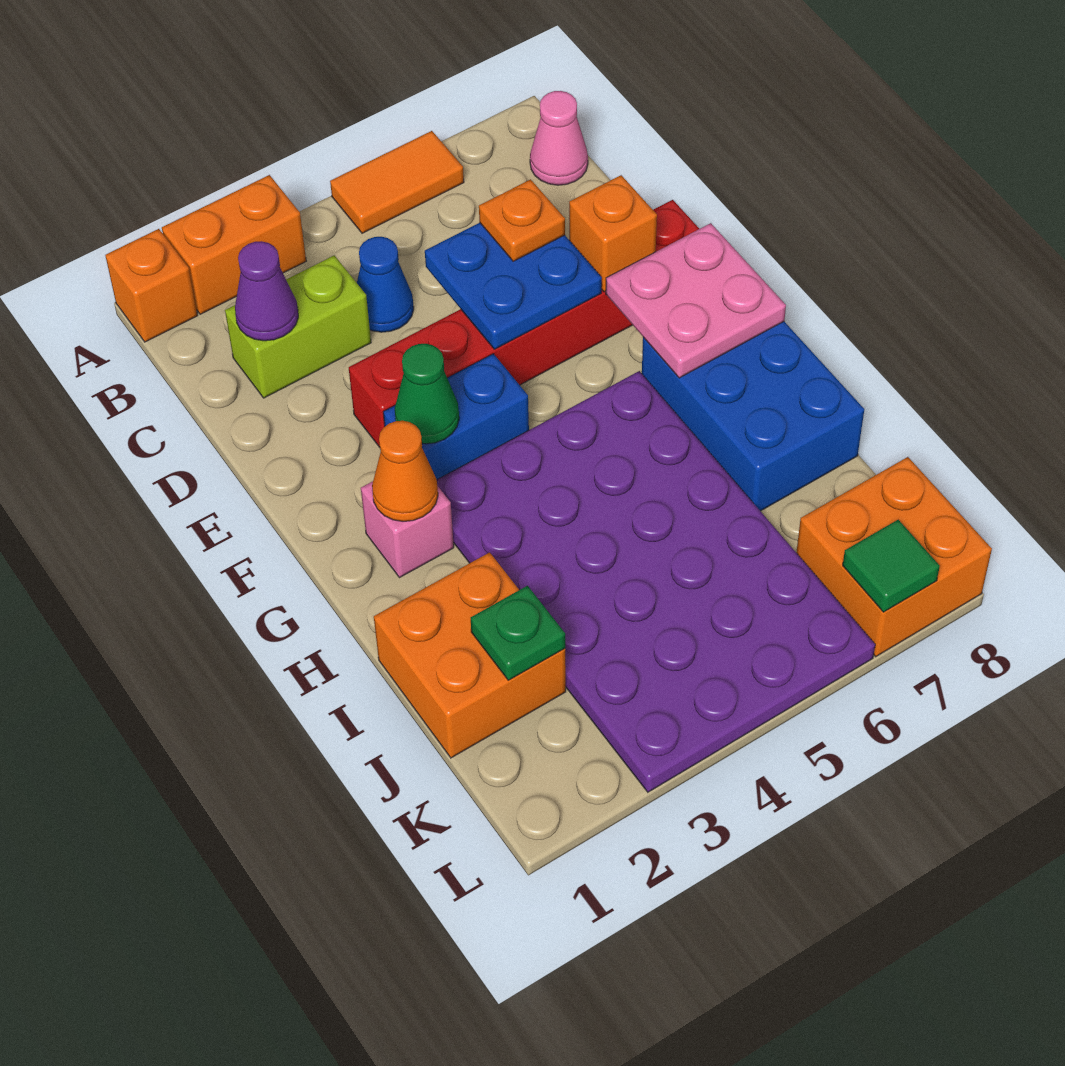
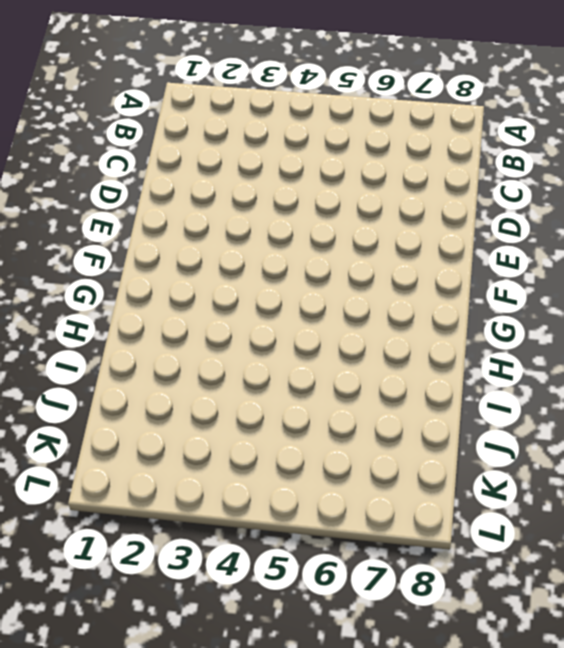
none -> orange 1x1 brick [105,229,198,342]
none -> orange 1x2 brick [162,175,306,314]
none -> orange 1x2 tile [330,131,464,233]

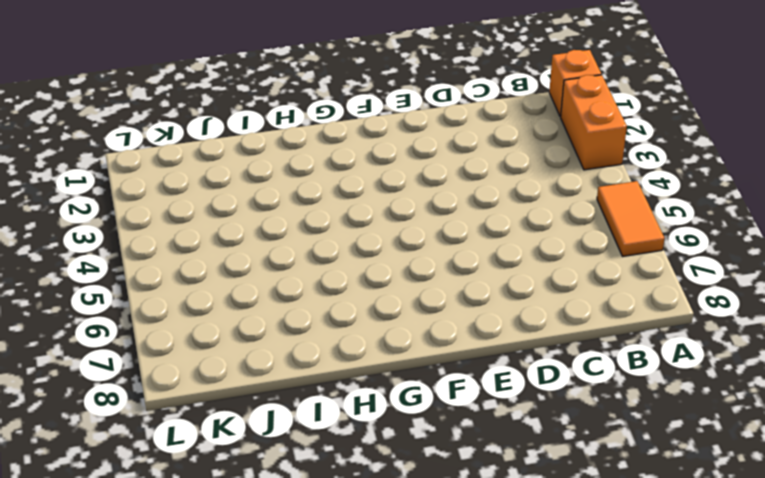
none -> pink 1x1 cone [530,91,588,185]
none -> lime 1x2 brick [225,255,371,398]
none -> blue 1x1 cone [357,237,414,332]

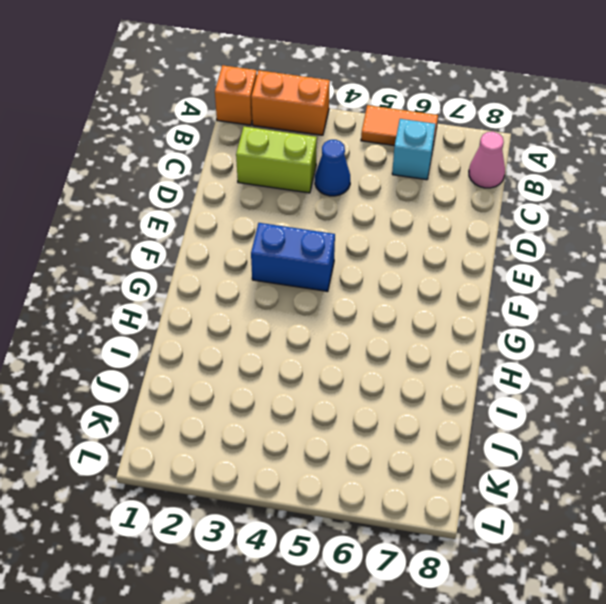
cyan 1x1 brick [392,119,435,180] -> none
none -> red 1x6 brick [349,200,699,447]
none -> pink 1x1 brick [361,481,454,578]
none -> purple 4x6 plate [437,371,875,792]

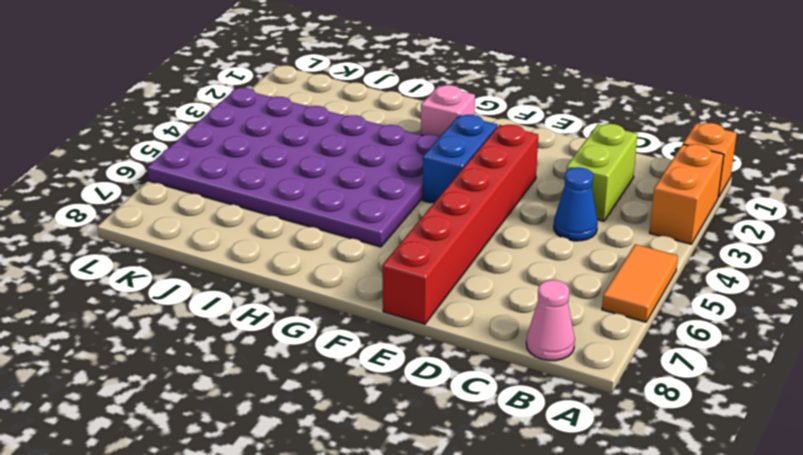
none -> blue 2x3 brick [642,322,864,511]
none -> orange 2x2 brick [374,552,566,758]
none -> orange 2x2 brick [796,457,992,657]

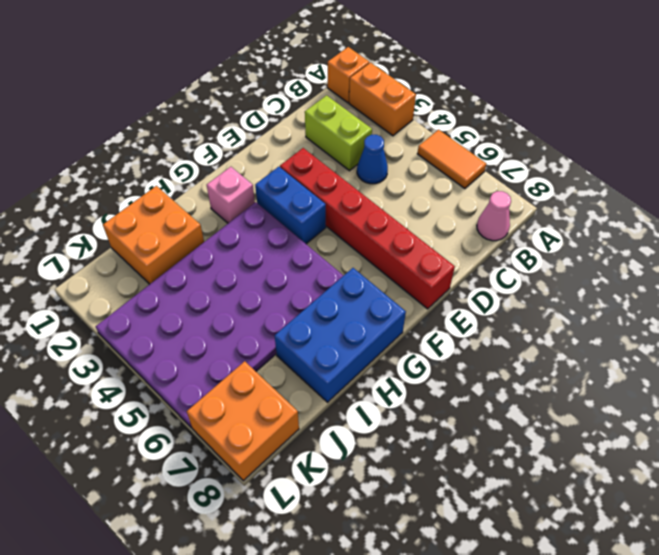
none -> purple 1x1 cone [235,241,298,341]
none -> blue 2x2 plate [425,223,602,349]
none -> orange 1x1 brick [569,175,657,292]

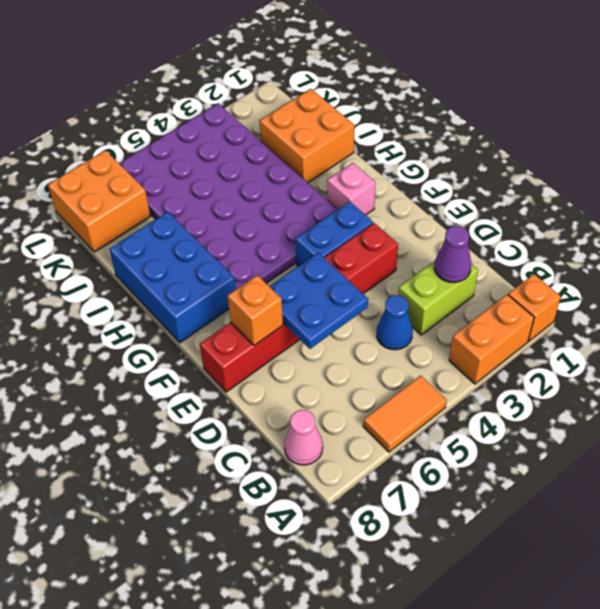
none -> green 1x1 cone [395,344,459,444]
none -> pink 2x2 plate [606,223,786,378]
none -> orange 1x1 cone [372,421,438,521]

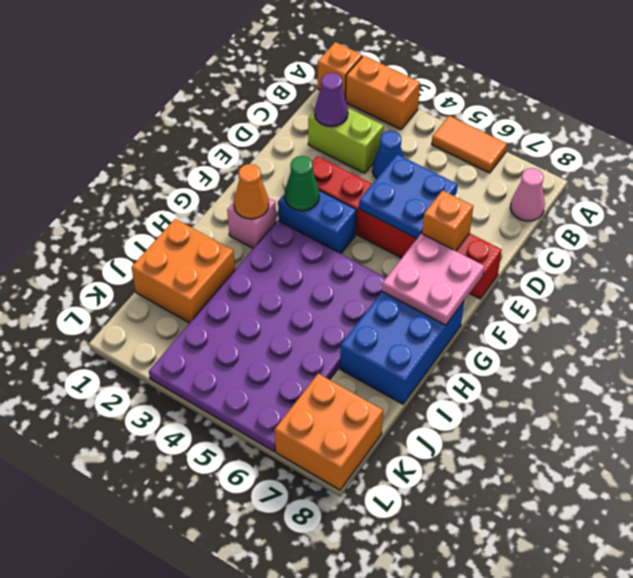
none -> green 1x1 plate [471,586,565,680]
none -> green 1x1 tile [843,520,940,612]
none -> orange 1x1 plate [479,179,565,261]

